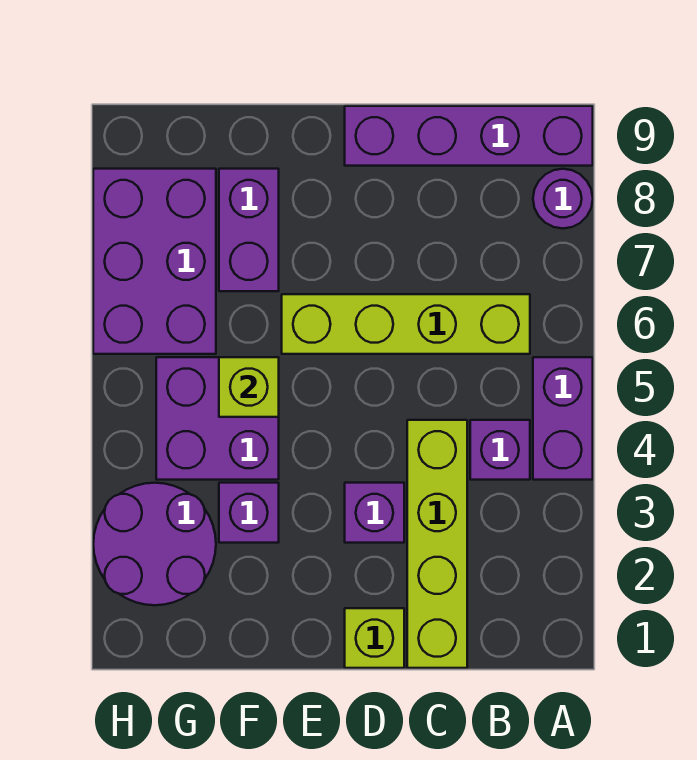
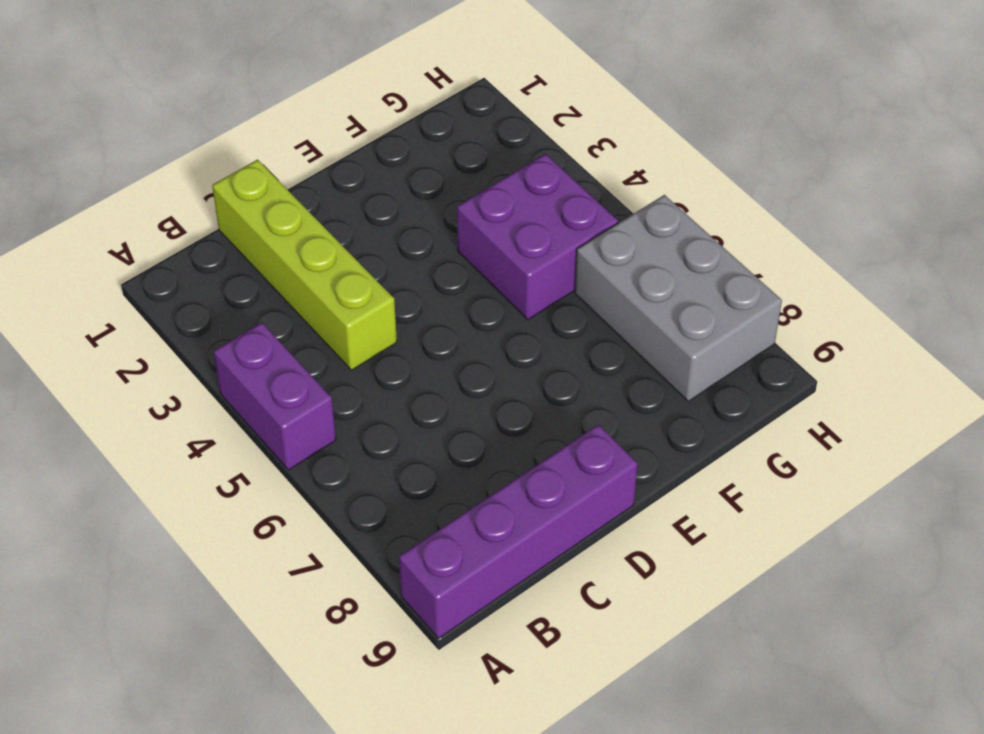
grey 2x3 brick [575,195,782,401] -> purple 2x3 brick [93,169,216,354]
none -> purple 1x1 round brick [533,169,593,228]
none -> purple 1x1 brick [470,420,530,480]
none -> lime 1x4 brick [282,294,530,354]

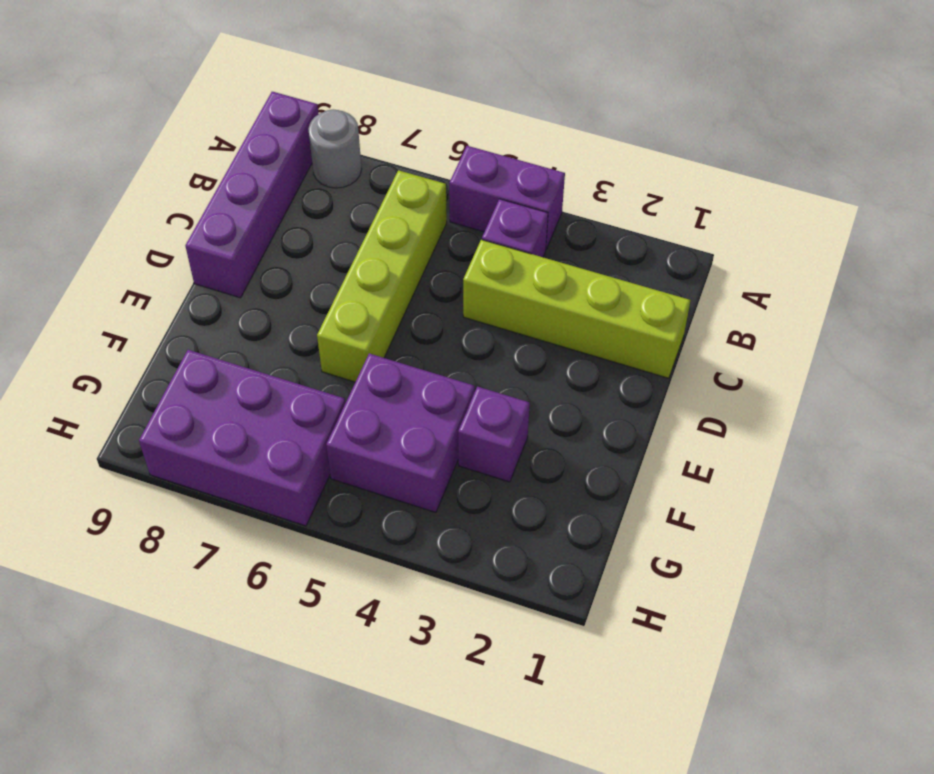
grey 1x1 round brick [308,109,362,188] -> purple 1x1 round brick [533,169,593,228]
none -> lime 1x1 brick [345,608,404,668]
none -> purple 1x1 brick [345,483,404,543]
none -> purple 1x2 brick [219,169,279,291]

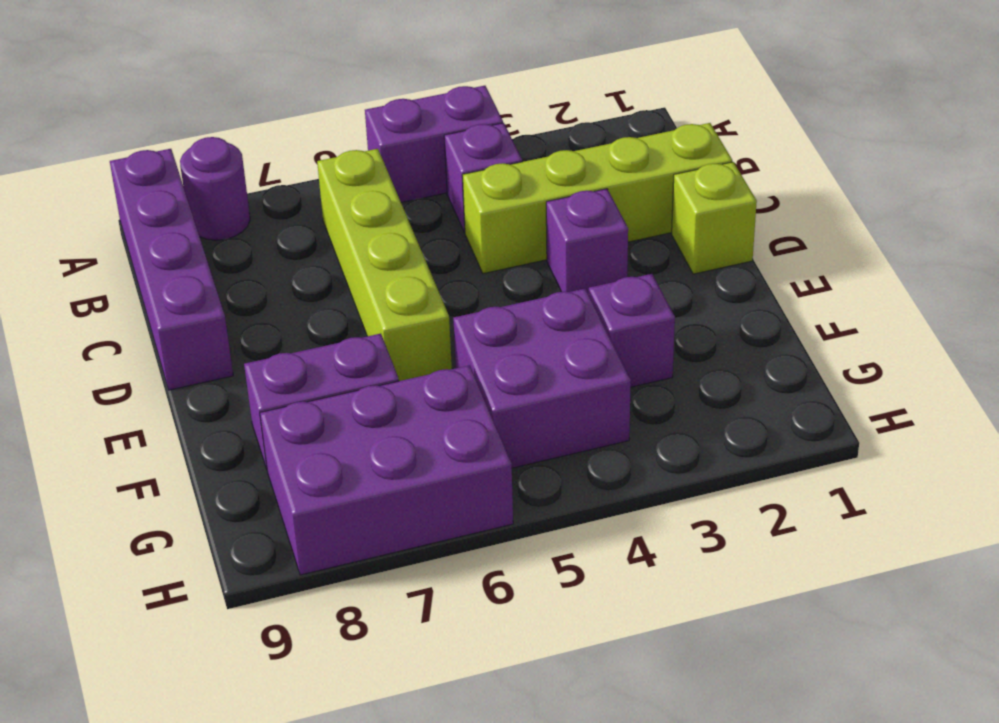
none -> purple 2x2 round brick [93,483,216,605]
none -> lime 1x1 brick [219,357,279,417]

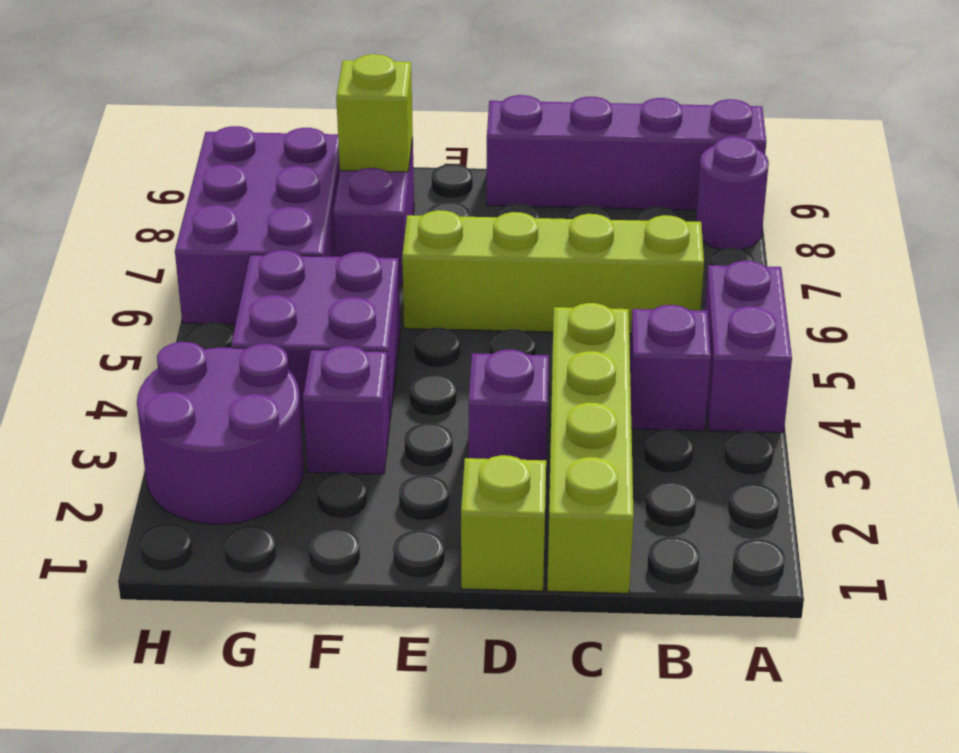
lime 1x1 brick [336,54,413,172] -> lime 1x1 brick moved to [219,357,279,417]

